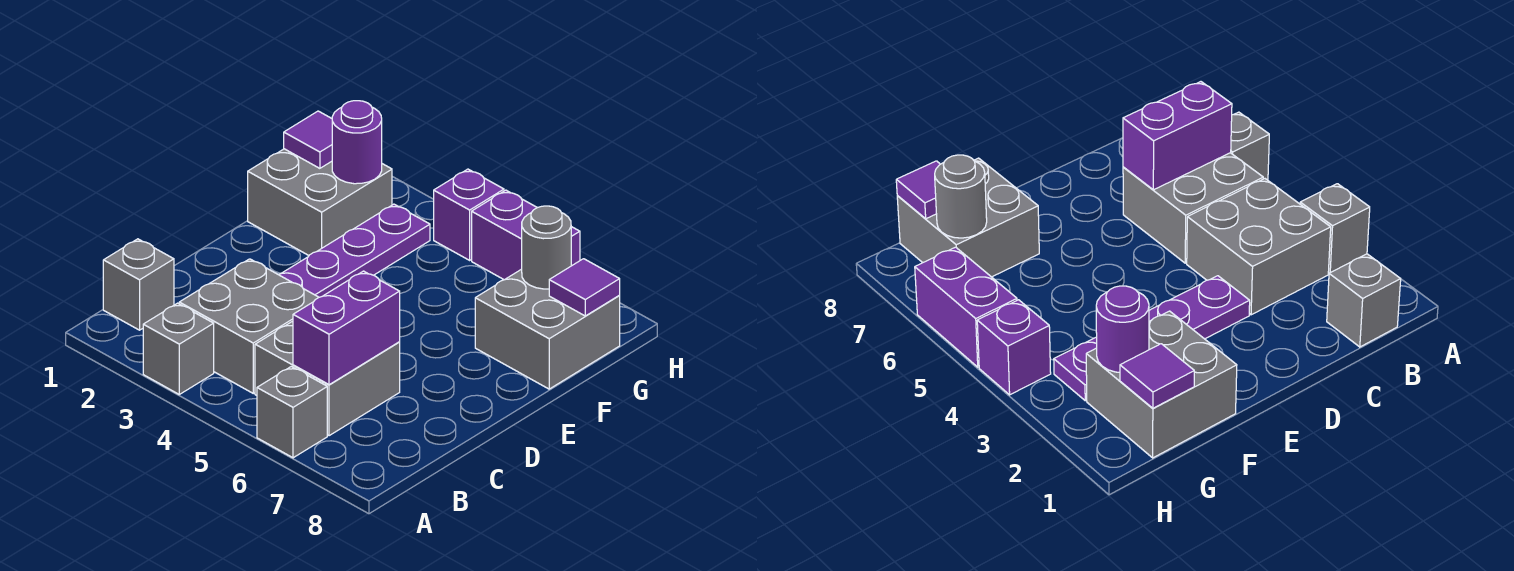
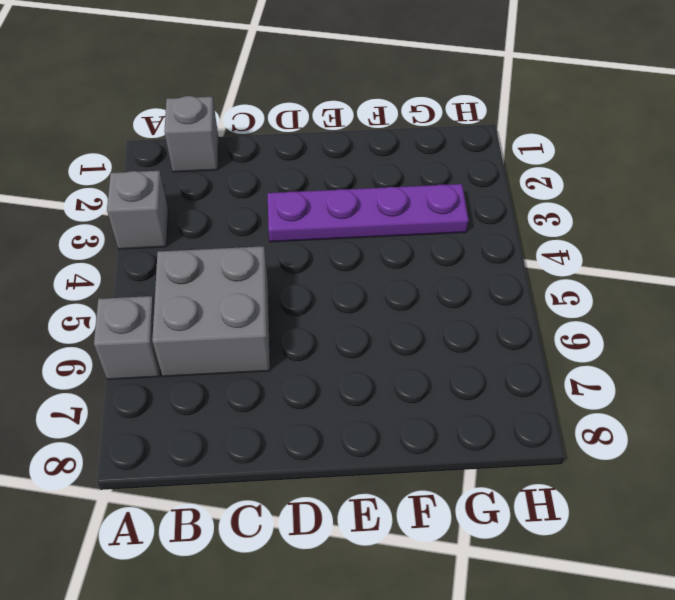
none -> grey 2x2 brick [179,259,319,393]
none -> grey 2x2 brick [248,149,392,255]
none -> grey 2x2 brick [475,269,620,389]

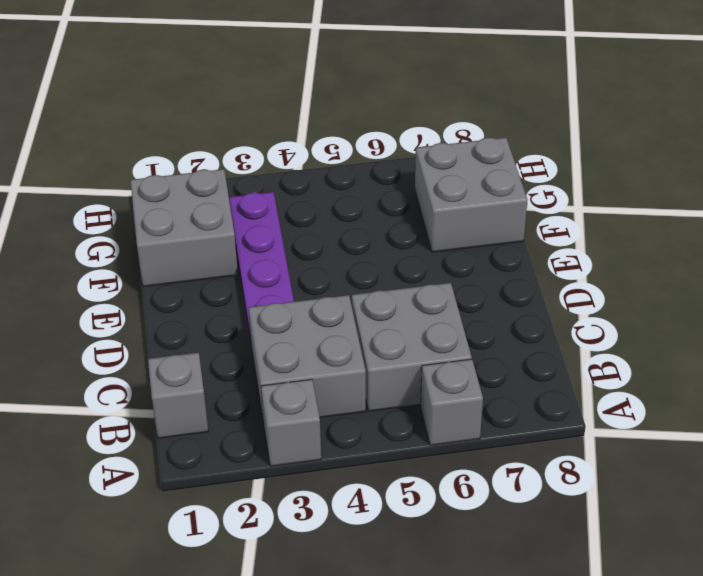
none -> purple 1x1 brick [434,169,504,260]
none -> purple 1x2 brick [472,190,580,280]
none -> purple 1x2 brick [293,271,400,385]

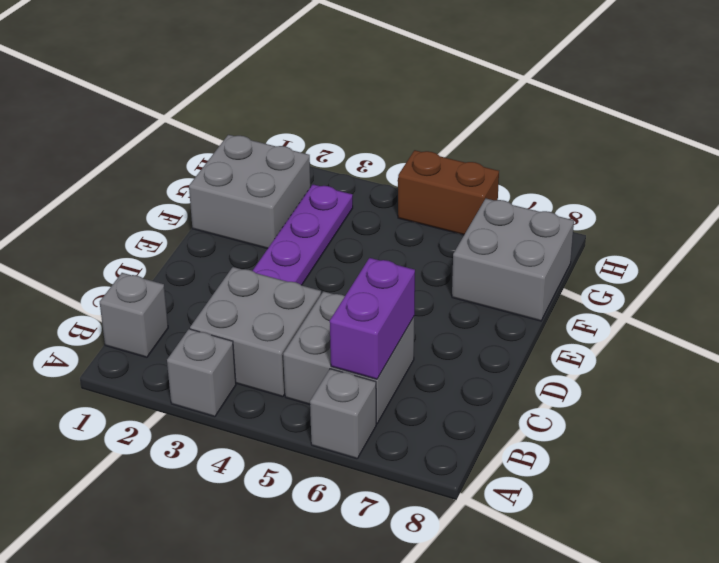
brown 1x2 brick [398,150,499,235] -> purple 1x2 brick [472,190,580,280]
none -> purple 1x1 brick [434,169,504,260]
none -> purple 1x1 tile [284,111,332,168]
none -> purple 1x1 round brick [332,101,382,184]

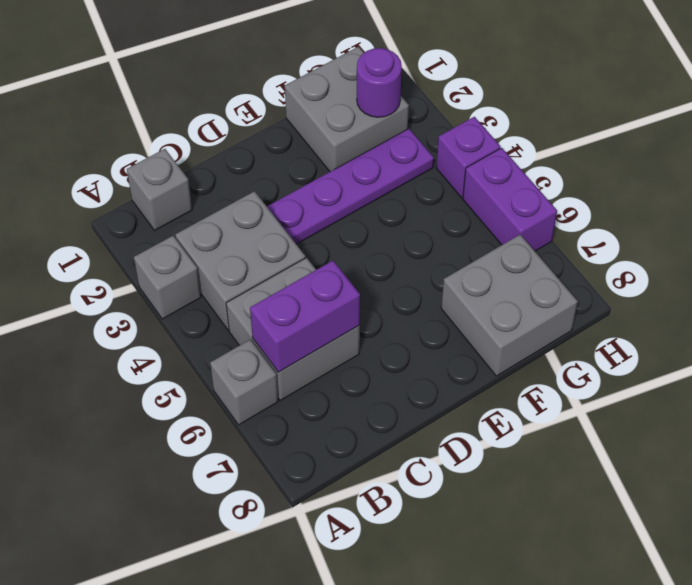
none -> purple 1x1 tile [284,111,332,168]
none -> grey 1x1 round brick [522,206,571,289]
none -> purple 1x1 tile [549,259,620,316]

